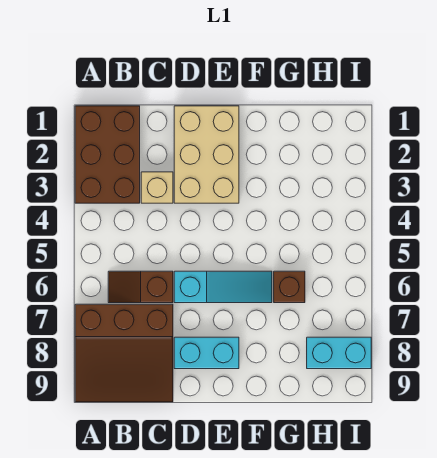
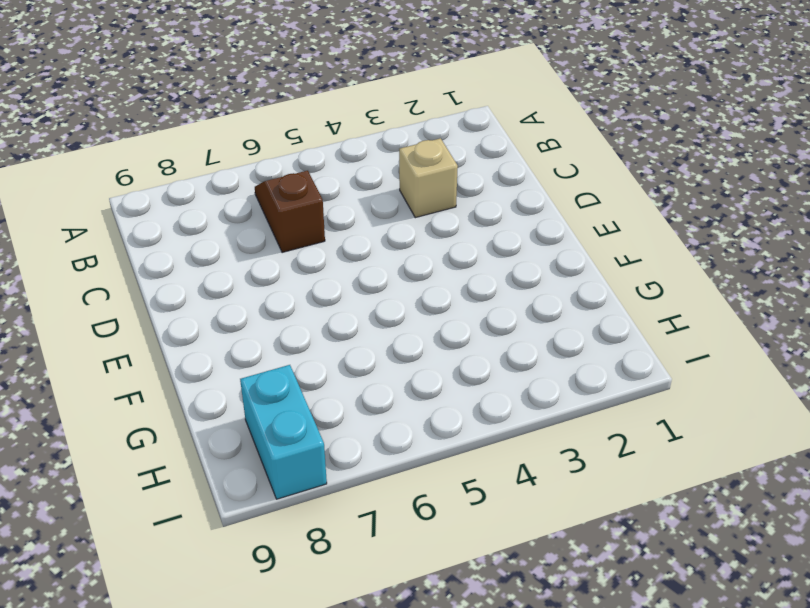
none -> brown 2x3 brick [75,106,140,203]
none -> brown 3x3 slope [75,304,173,402]

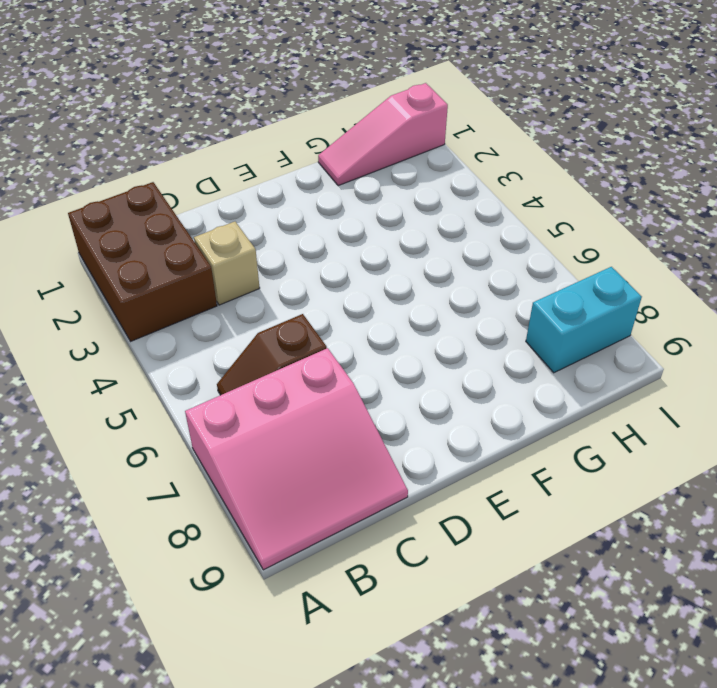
pink 3x3 slope [185,348,408,570] -> brown 3x3 slope [75,304,173,402]
pink 1x3 slope [318,83,448,186] -> none
none -> tan 2x3 brick [174,106,239,203]
none -> cyan 1x3 slope [174,271,272,303]

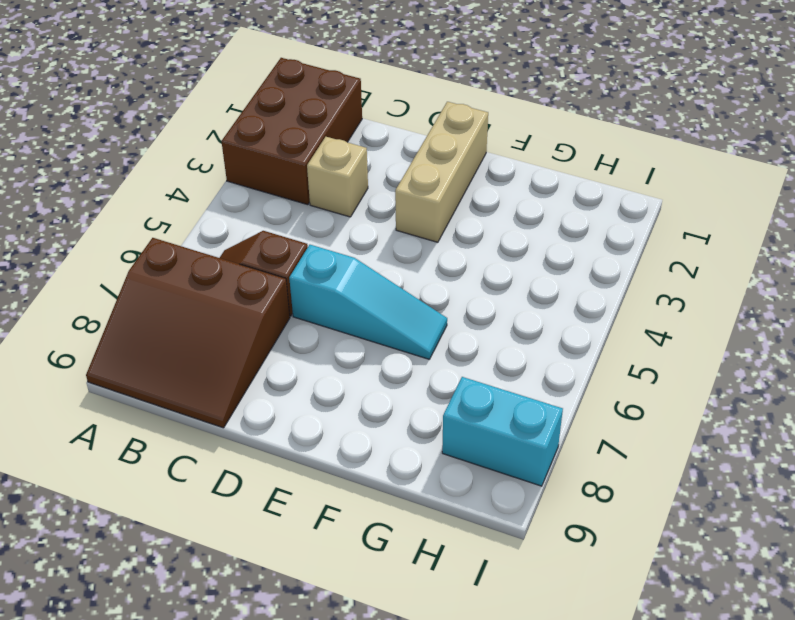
tan 1x3 brick [395,102,488,242] -> tan 2x3 brick [174,106,239,203]
none -> cyan 1x2 brick [174,337,239,369]
none -> brown 1x1 brick [274,271,305,303]

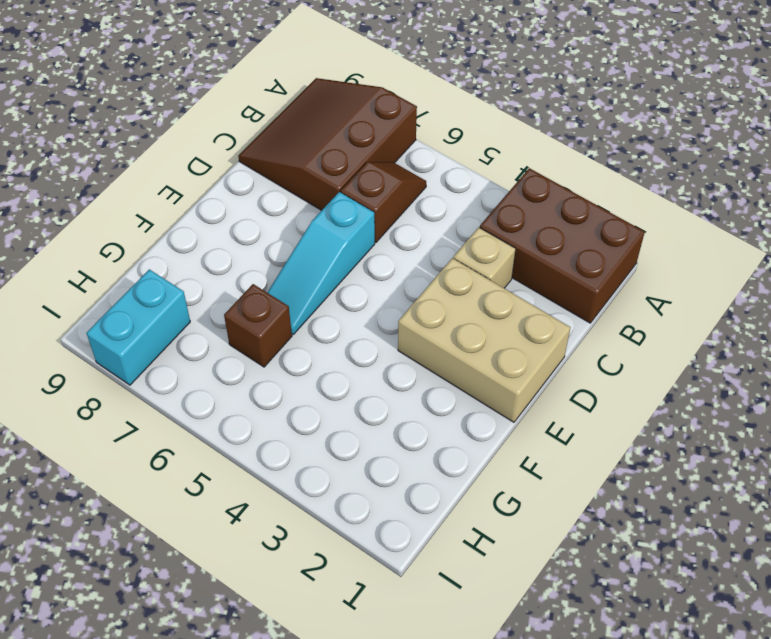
none -> cyan 1x2 brick [174,337,239,369]

